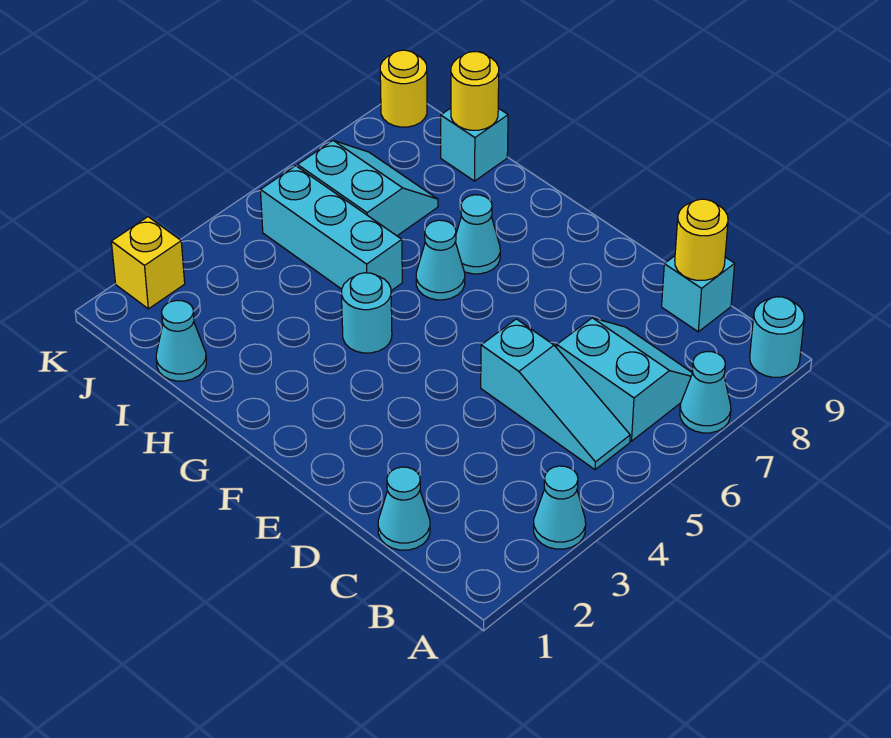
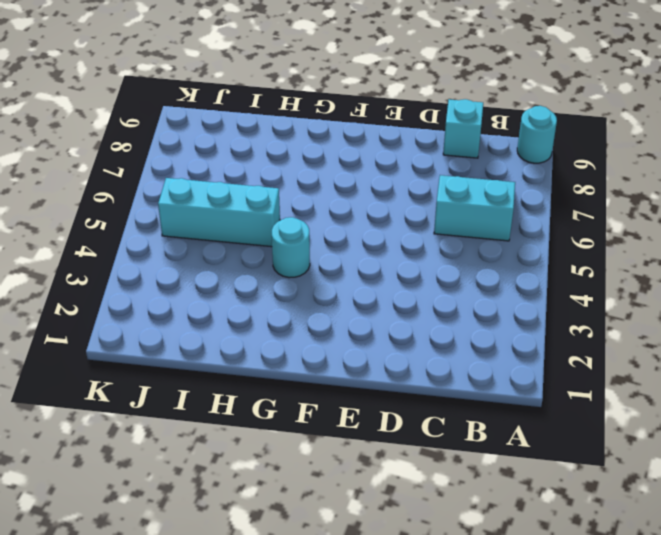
none -> cyan 1x1 cone [533,466,586,549]
none -> cyan 1x1 cone [680,352,731,433]
none -> cyan 1x3 slope [481,319,630,470]

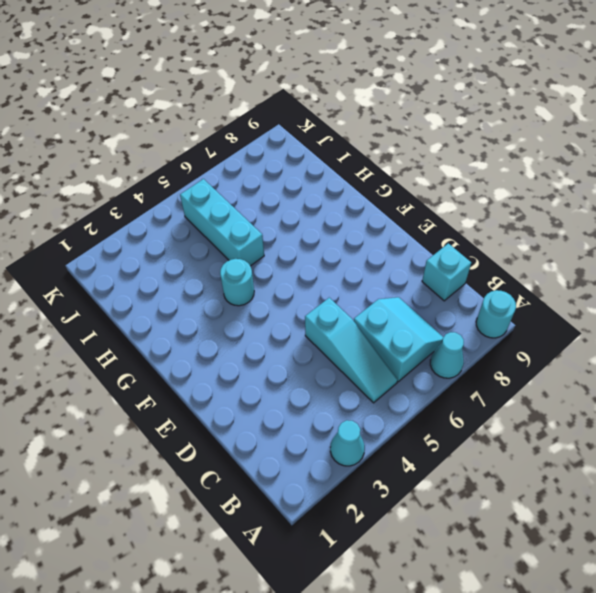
none -> cyan 1x1 cone [378,467,430,550]
none -> cyan 1x1 cone [416,220,465,300]
none -> cyan 1x1 cone [455,195,500,274]

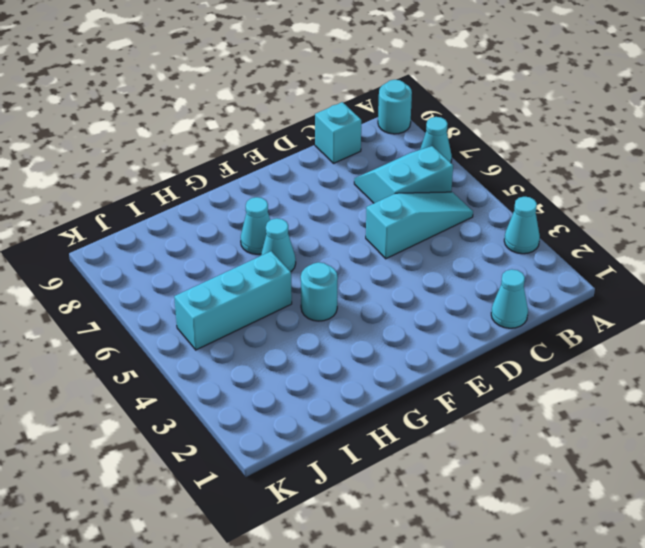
none -> cyan 1x1 cone [156,300,206,381]
none -> cyan 2x2 slope [297,141,438,236]
none -> cyan 1x1 brick [441,108,508,181]

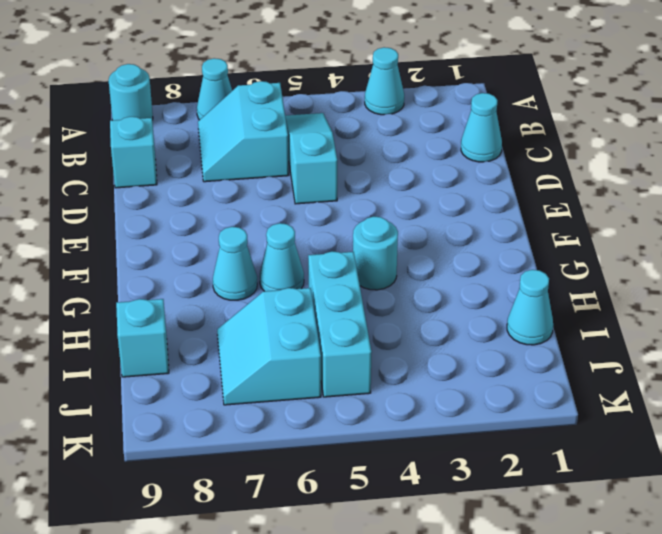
none -> yellow 1x1 brick [111,217,185,309]
none -> yellow 1x1 round brick [380,50,427,127]
none -> yellow 1x1 round brick [675,199,728,280]

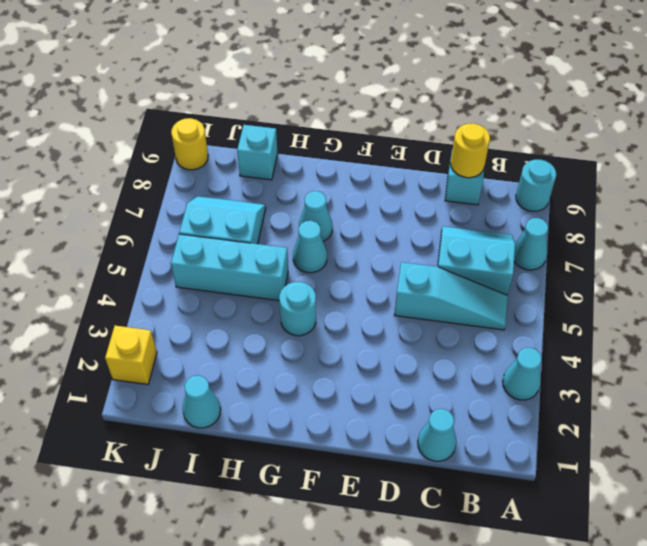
none -> yellow 1x1 round brick [451,52,499,130]

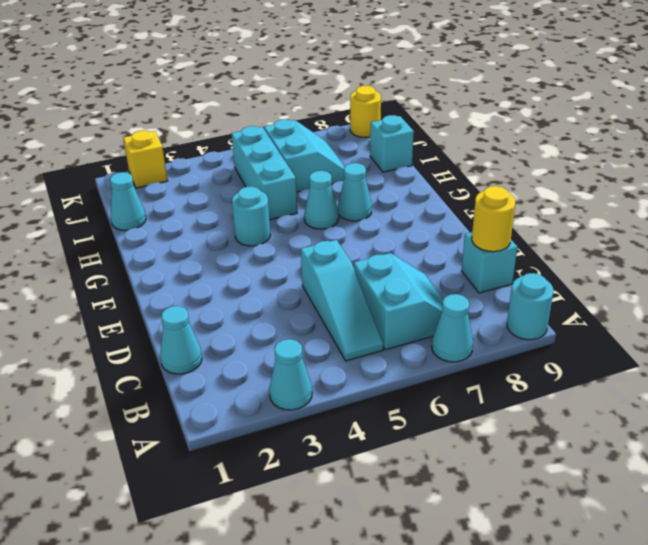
none -> yellow 1x1 round brick [451,52,499,130]

